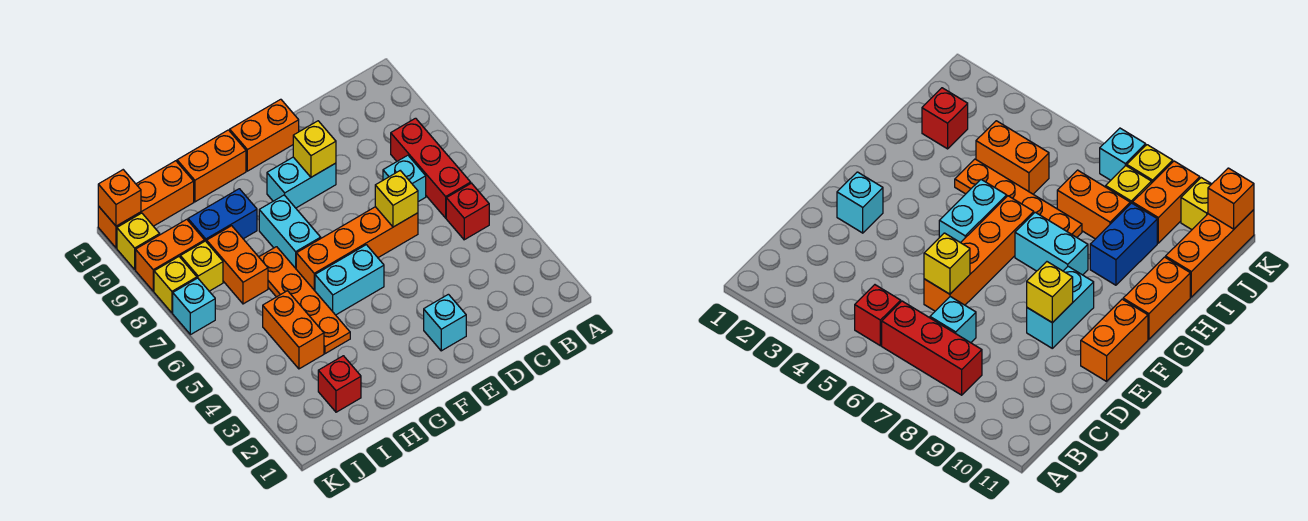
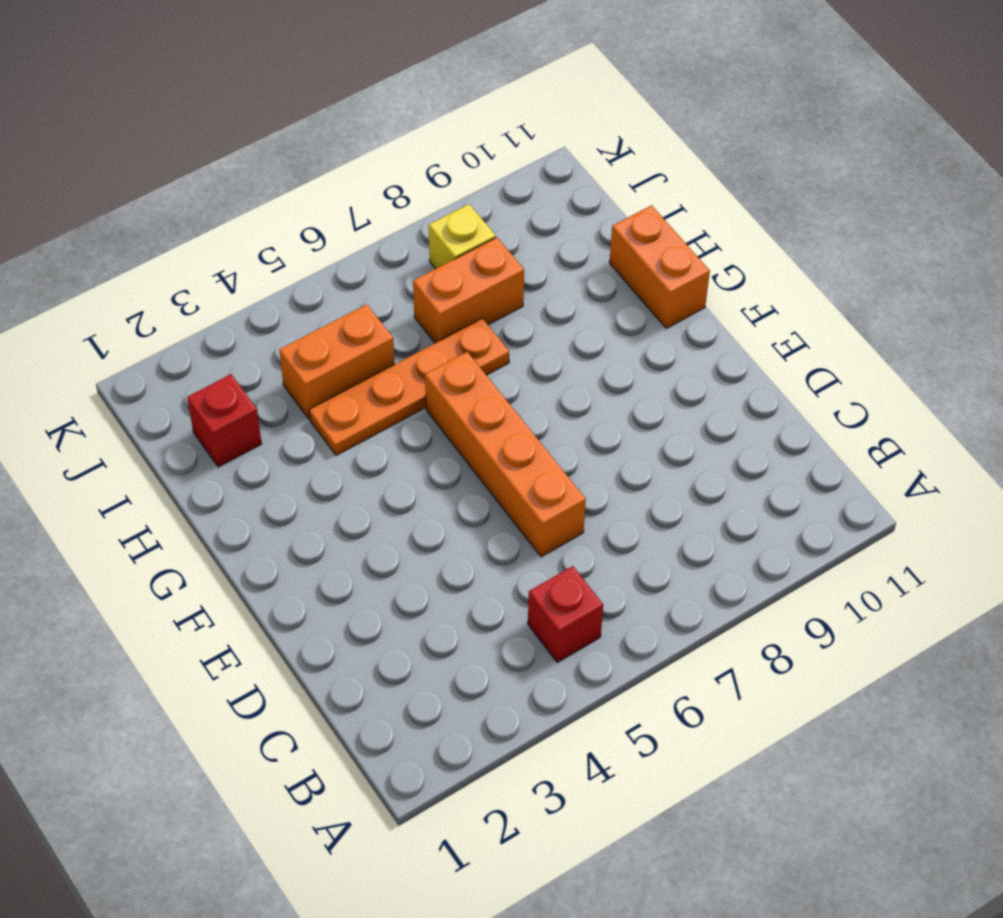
none -> red 1x3 brick [391,118,471,218]
none -> cyan 1x1 brick [383,155,426,202]
none -> cyan 1x1 brick [424,294,466,351]

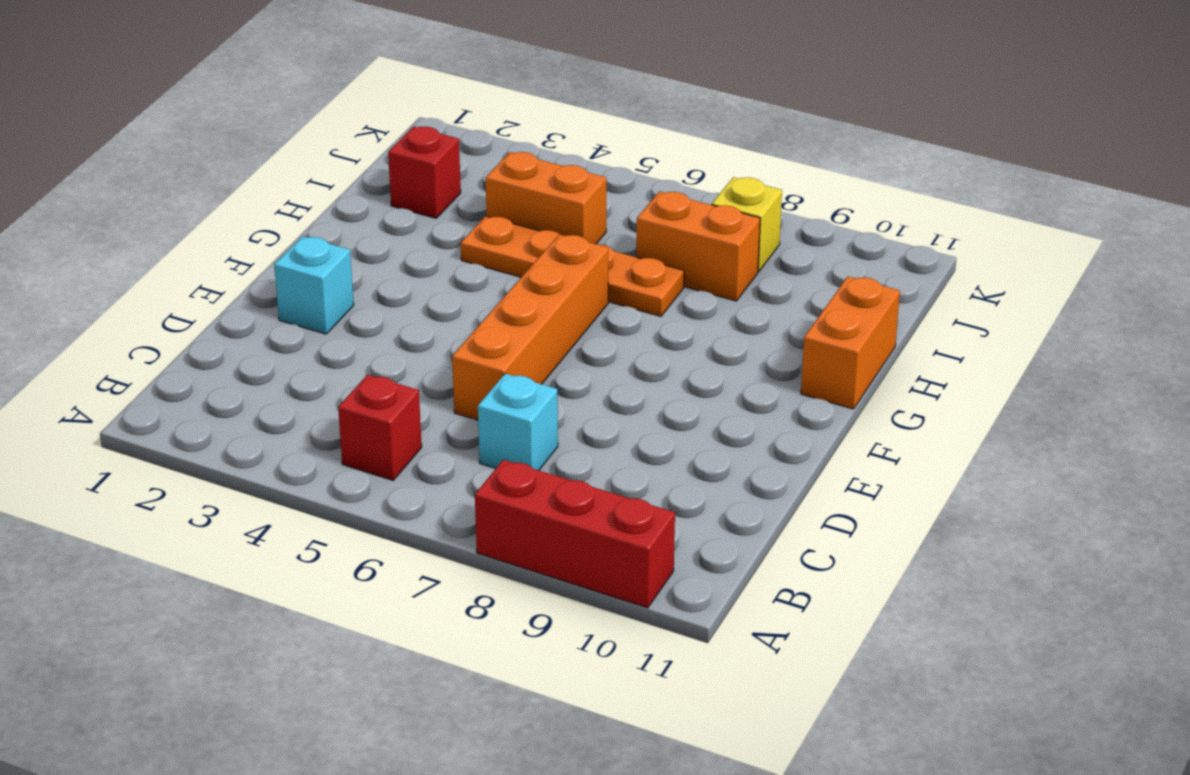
red 1x3 brick [475,460,675,608] -> red 1x3 brick moved to [391,118,471,218]
none -> cyan 1x2 brick [267,157,336,208]
none -> orange 1x2 brick [230,99,299,171]
none -> cyan 1x2 brick [315,245,384,315]

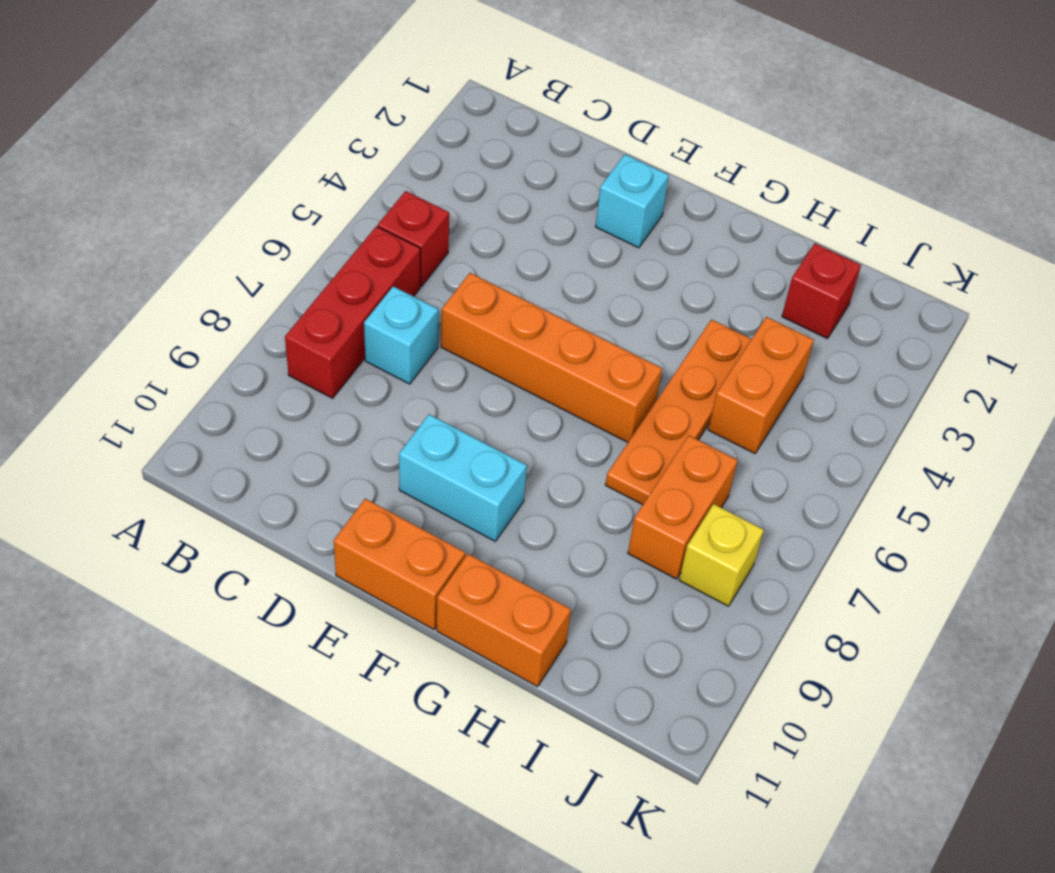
none -> cyan 1x2 brick [315,245,384,315]
none -> cyan 1x2 brick [259,195,321,268]
none -> blue 1x2 brick [188,189,257,242]

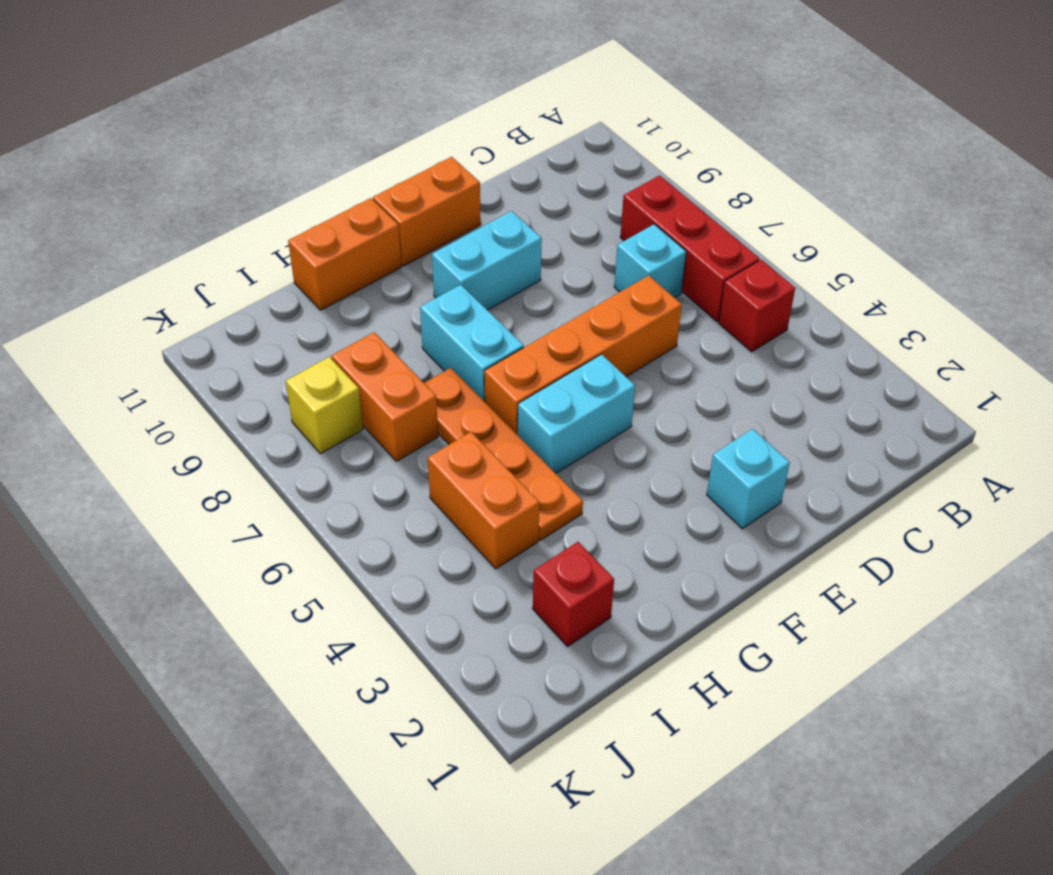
none -> blue 1x2 brick [188,189,257,242]
none -> orange 1x3 brick [98,161,194,248]
none -> orange 1x2 brick [136,219,205,291]

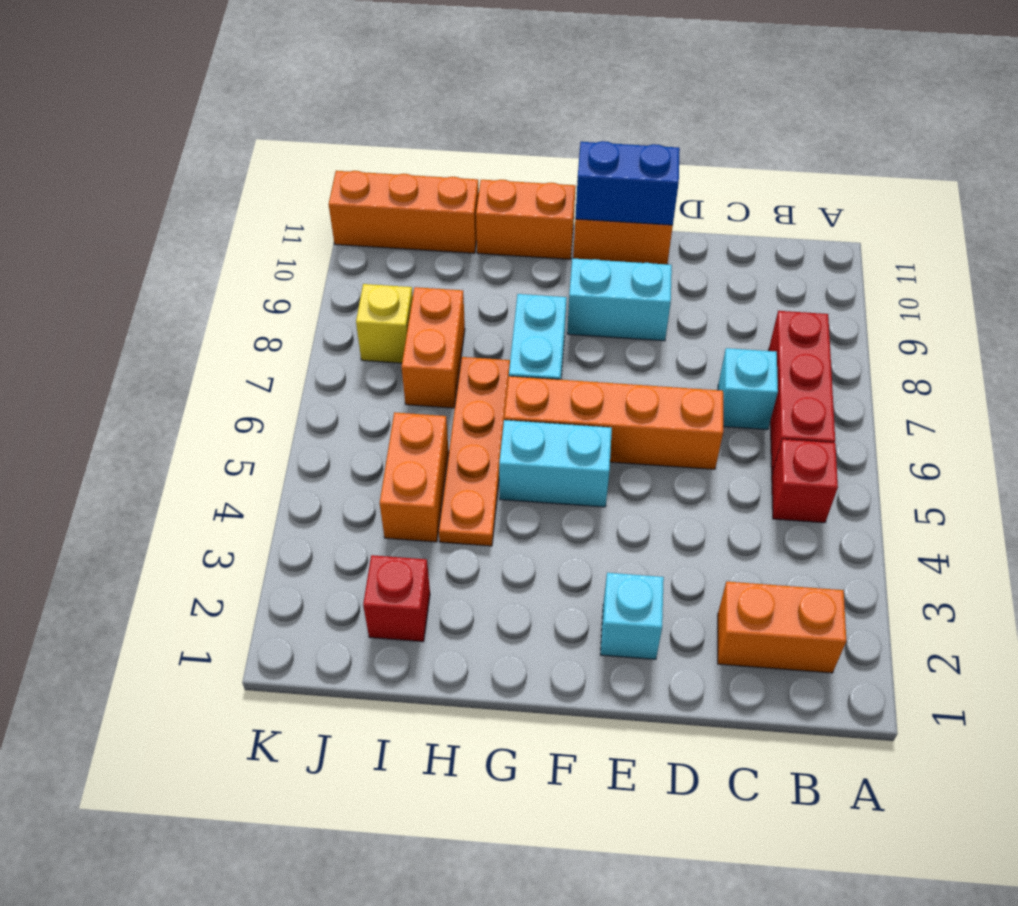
orange 1x2 brick [718,582,846,673] -> orange 1x2 brick moved to [136,219,205,291]
blue 1x2 brick [575,141,680,225] -> blue 1x2 brick moved to [188,189,257,242]
none -> cyan 1x1 brick [173,278,215,335]
none -> yellow 1x1 brick [154,257,197,313]
none -> yellow 1x1 brick [117,213,160,269]

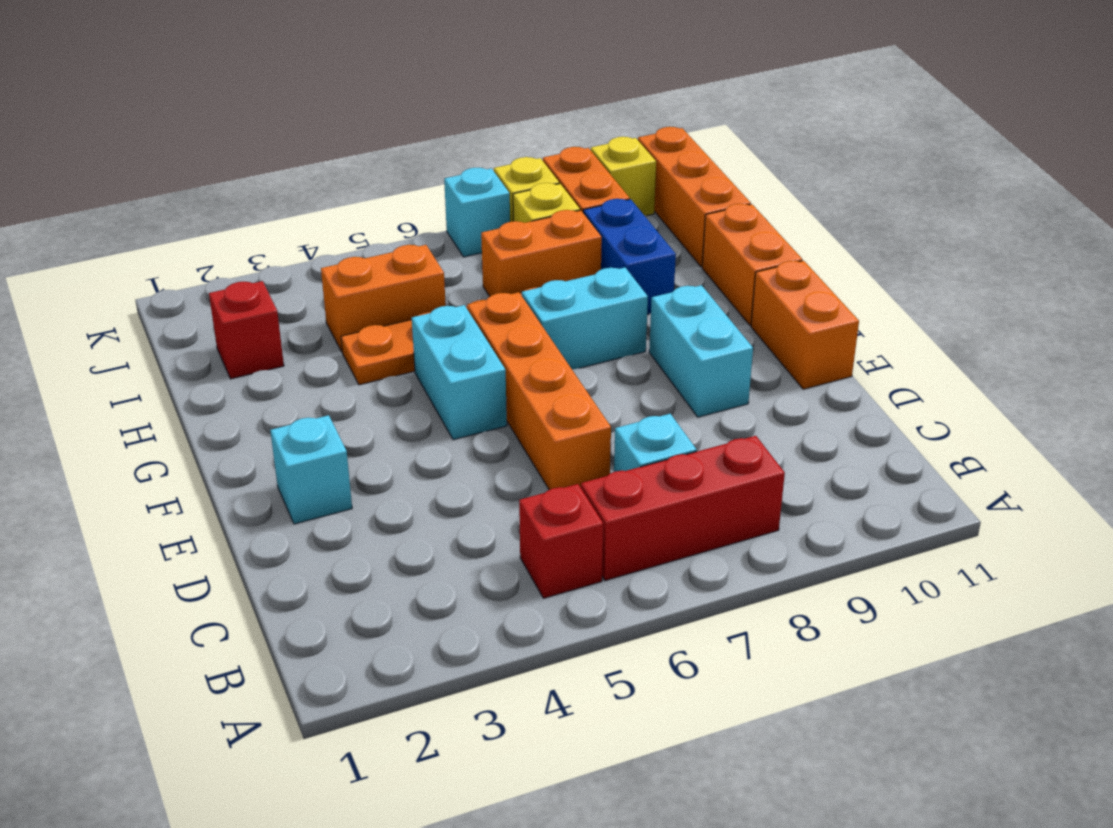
none -> yellow 1x1 brick [375,171,418,227]
none -> yellow 1x1 brick [293,121,336,177]
none -> orange 1x1 brick [98,170,141,226]

